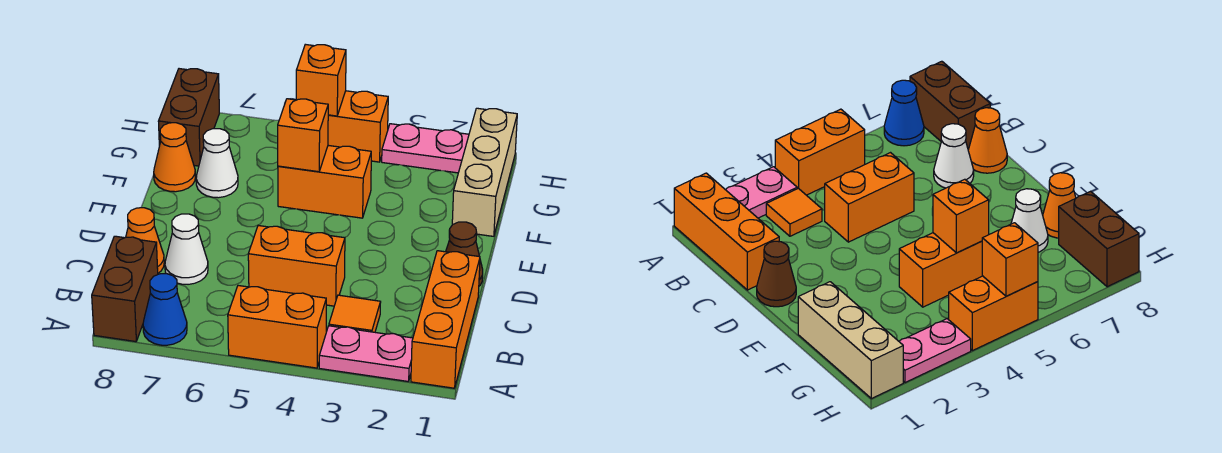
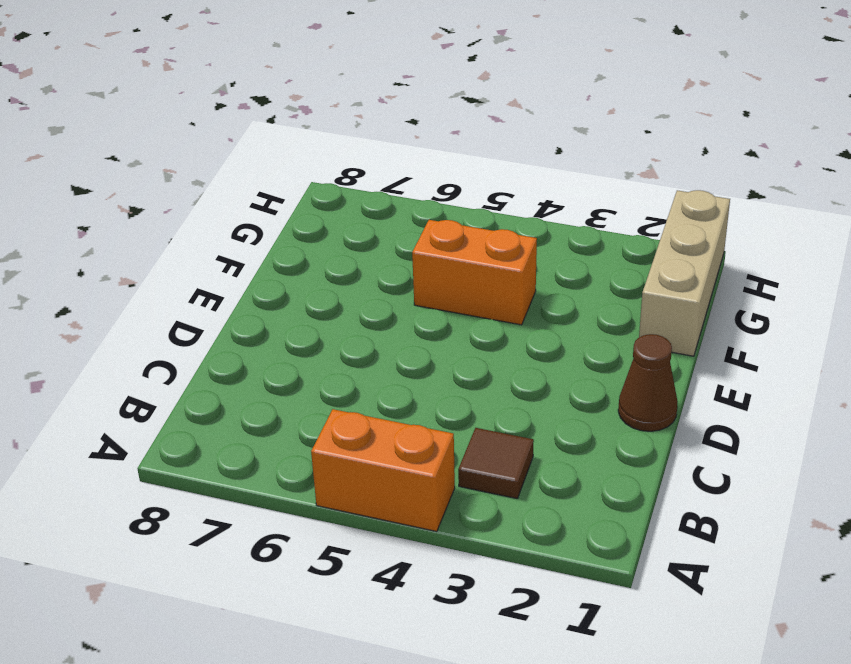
brown 1x1 tile [458,428,534,498] -> orange 1x1 tile [329,295,381,332]
none -> orange 1x3 brick [411,251,480,388]
none -> pink 1x2 plate [319,326,413,381]
none -> blue 1x1 cone [143,274,187,345]

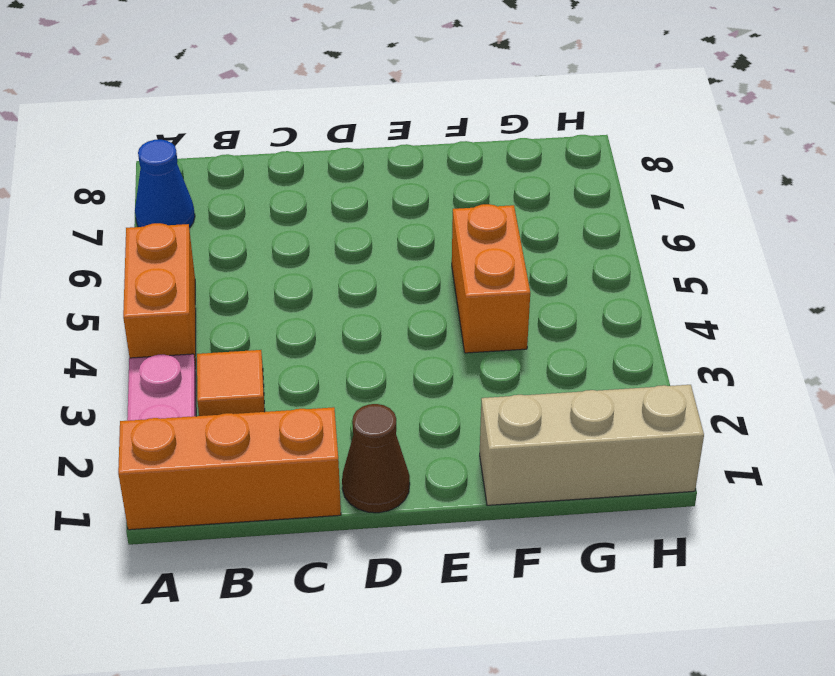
none -> brown 1x2 brick [92,236,158,342]
none -> orange 1x2 brick [248,226,345,306]
none -> white 1x1 cone [165,214,208,284]

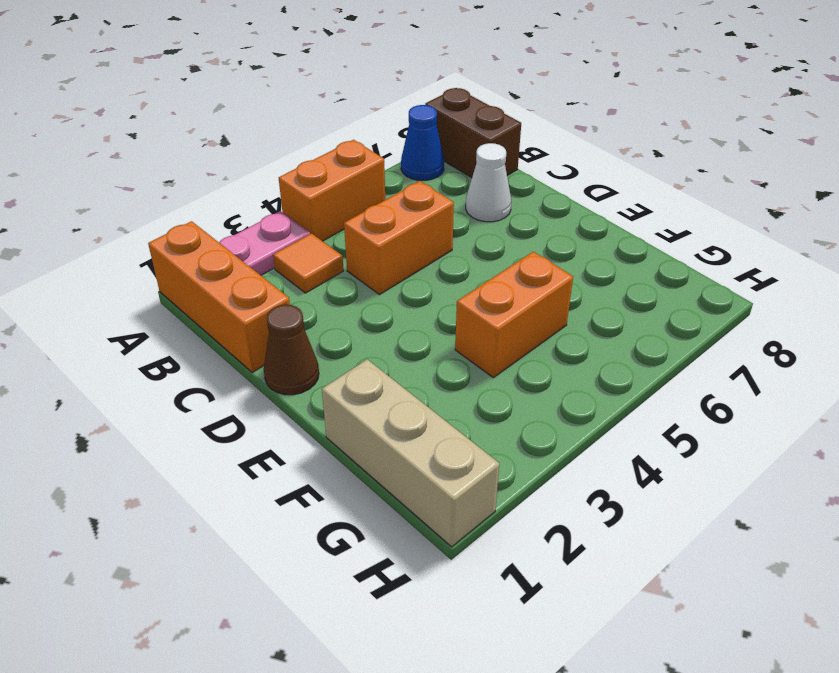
none -> orange 1x1 cone [126,208,164,273]
none -> white 1x1 cone [196,129,238,198]
none -> orange 1x1 cone [154,123,195,192]

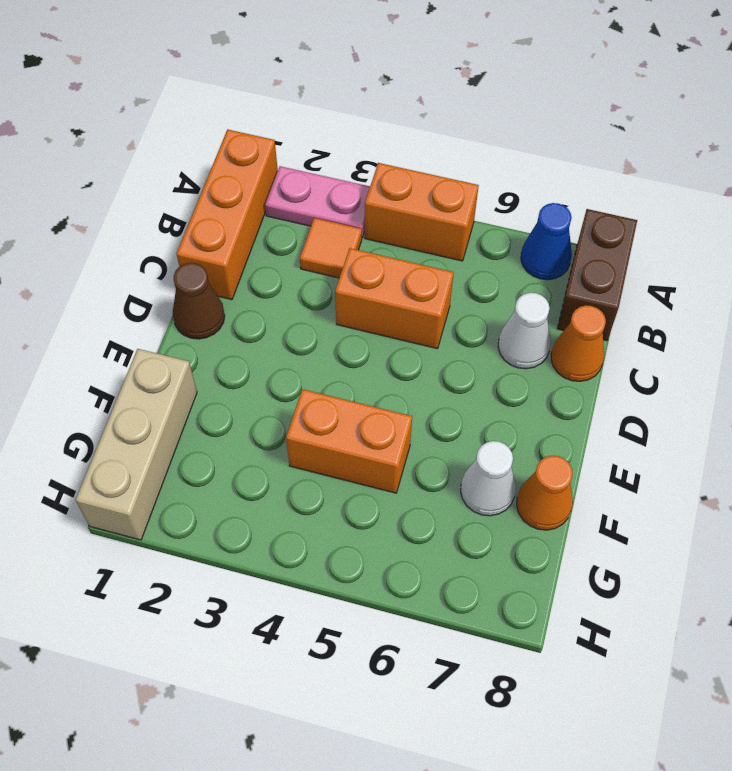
none -> brown 1x2 brick [158,69,219,166]
none -> pink 1x2 plate [382,124,469,173]
none -> orange 1x2 brick [328,91,388,162]

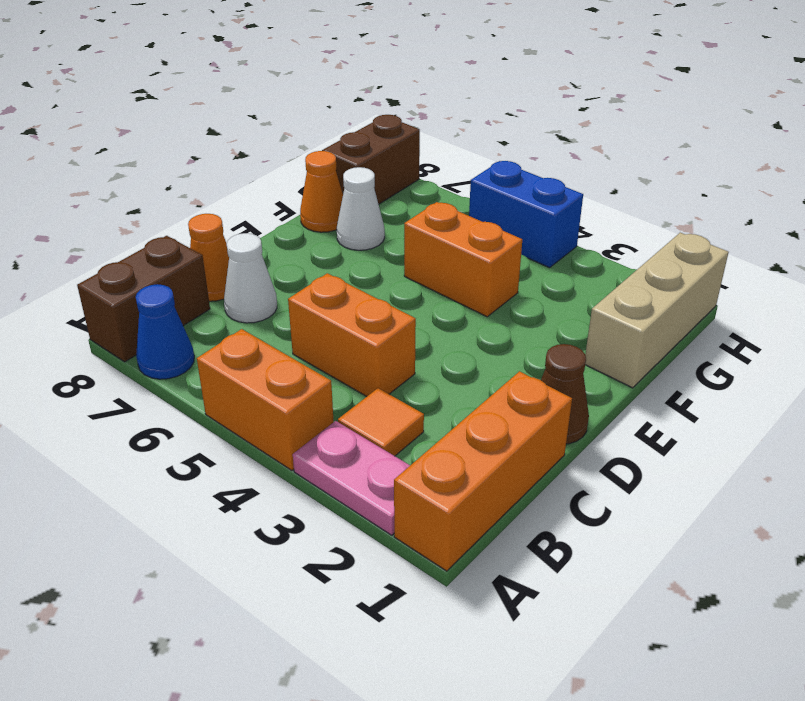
blue 1x2 brick [469,161,583,268] -> orange 1x2 brick [328,91,388,162]
none -> pink 1x2 plate [382,124,469,173]
none -> orange 1x1 brick [278,99,328,172]
none -> orange 1x1 brick [296,44,346,116]

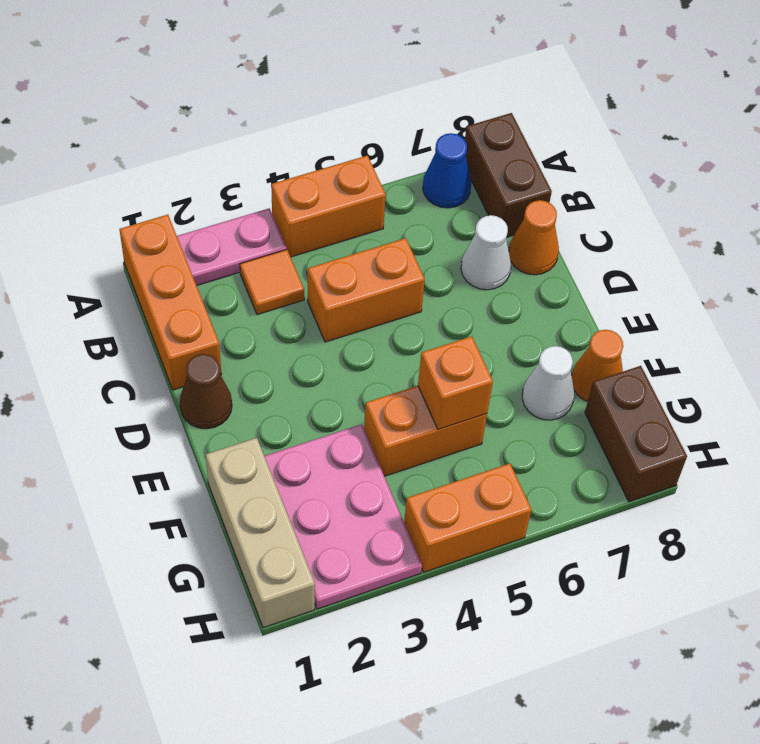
pink 2x3 plate [264,424,422,609] -> pink 1x2 plate [382,124,469,173]
none -> orange 1x1 brick [296,44,346,116]

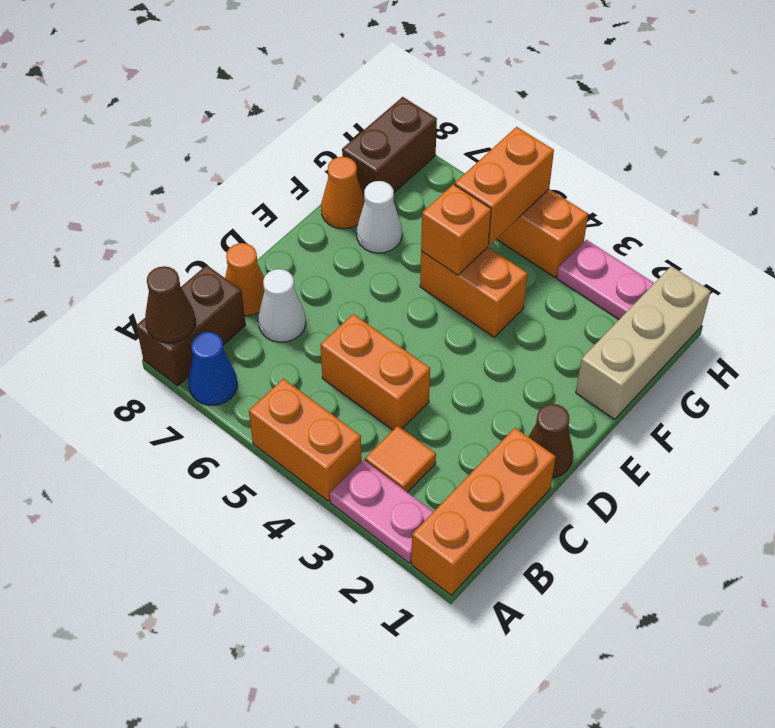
brown 1x1 cone [145,266,195,343] -> none
orange 1x2 brick [455,127,554,245] -> orange 1x1 brick [296,44,346,116]

